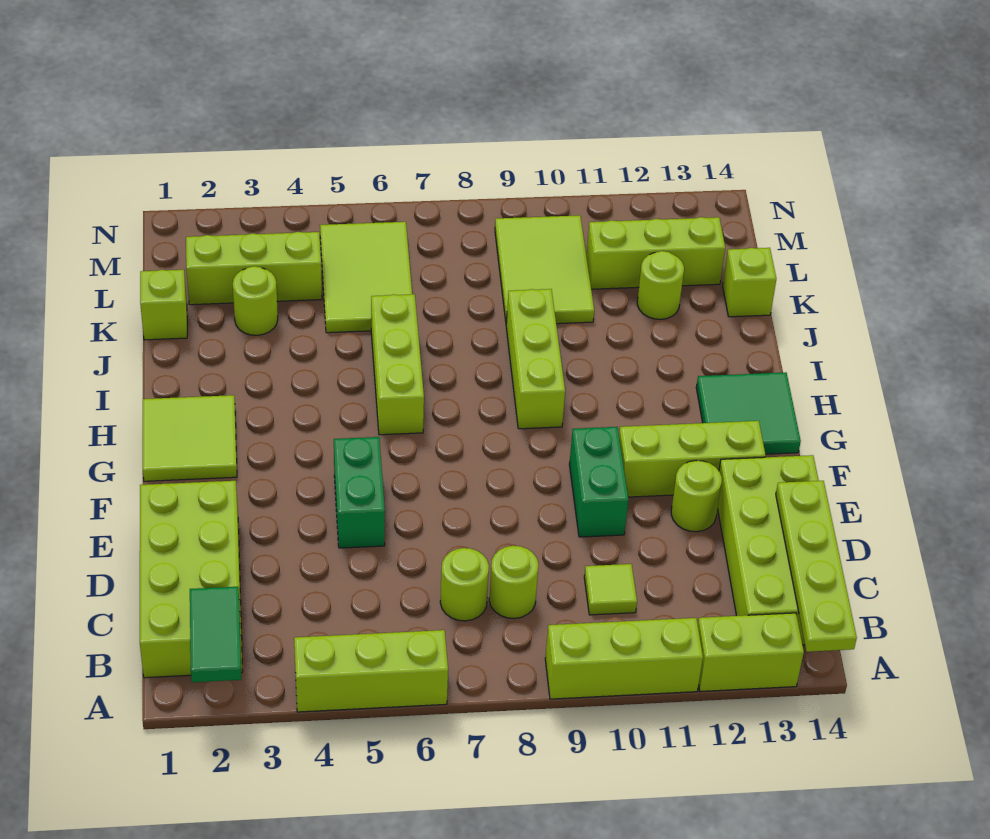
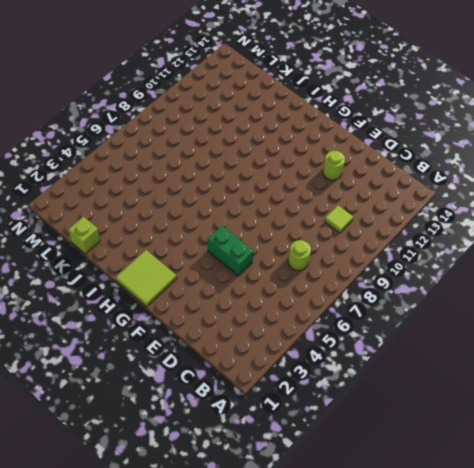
none -> lime 1x3 brick [294,630,448,712]
none -> lime 1x3 brick [545,618,703,699]
none -> lime 1x2 brick [698,613,804,691]

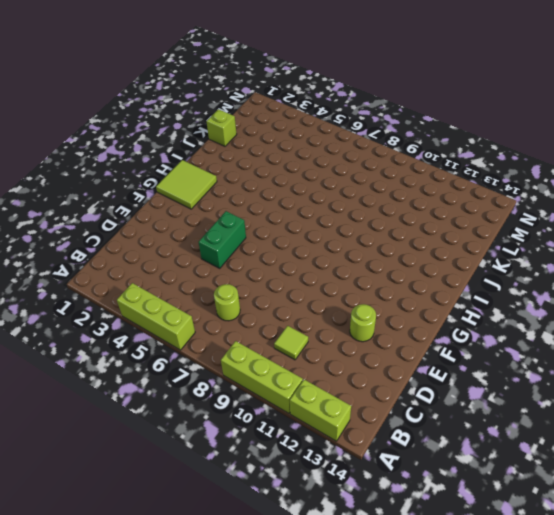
none -> lime 2x4 brick [140,481,243,678]
none -> lime 2x4 brick [718,455,819,645]
none -> lime 1x1 round brick [489,546,539,619]

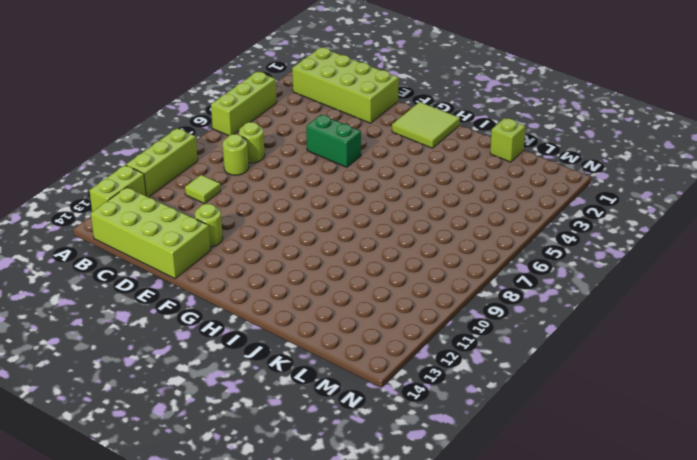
none -> green 1x2 brick [569,427,628,537]
none -> lime 1x3 brick [619,421,766,497]
none -> green 2x2 tile [696,372,801,454]

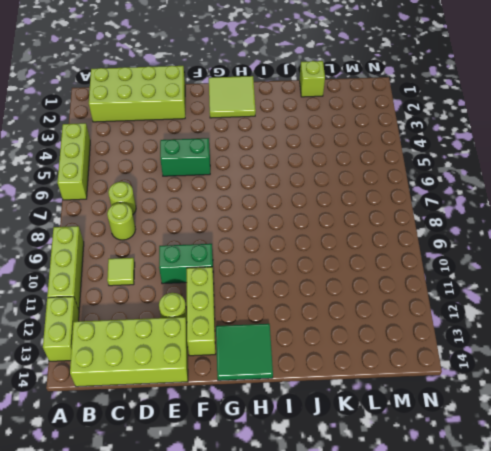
none -> lime 1x3 brick [371,294,424,435]
none -> lime 1x3 brick [506,289,565,429]
none -> lime 1x1 round brick [233,266,278,335]

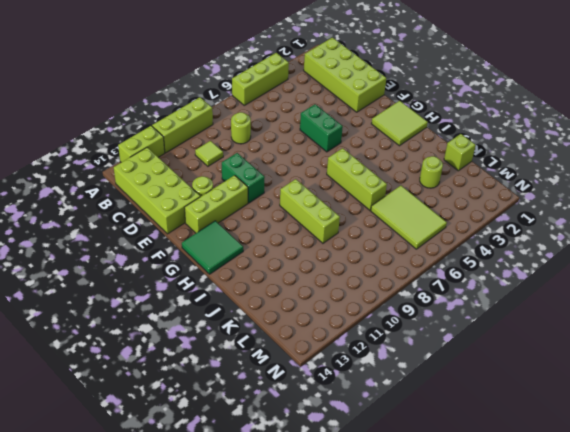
none -> lime 1x1 round brick [440,548,489,621]
none -> lime 2x3 tile [495,215,594,324]
none -> lime 1x1 round brick [637,251,684,319]

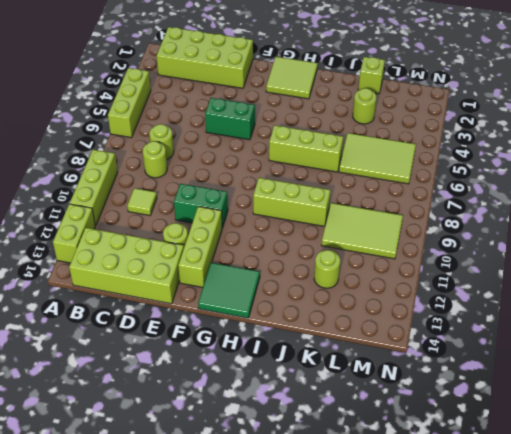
none -> lime 1x1 brick [723,248,776,317]
none -> lime 1x3 brick [186,232,322,305]
none -> lime 1x3 brick [586,217,725,289]

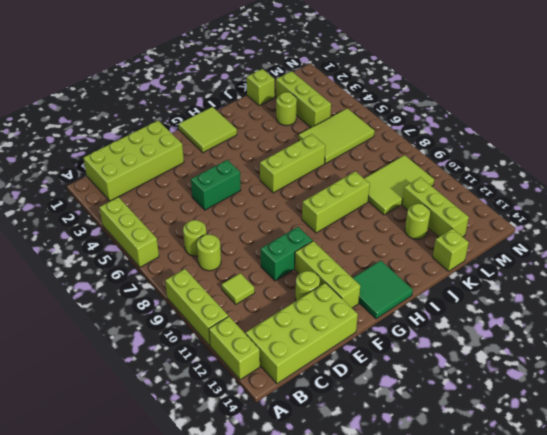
none -> green 1x2 tile [190,587,241,682]
none -> lime 1x4 plate [776,481,857,652]

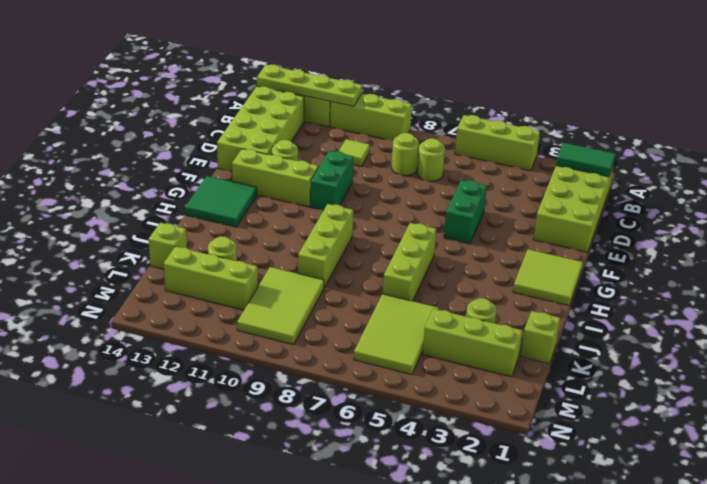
lime 1x4 plate [257,64,362,106] -> lime 1x4 plate turned to [776,481,857,652]
green 1x2 tile [556,143,615,177] -> green 1x2 tile turned to [190,587,241,682]

